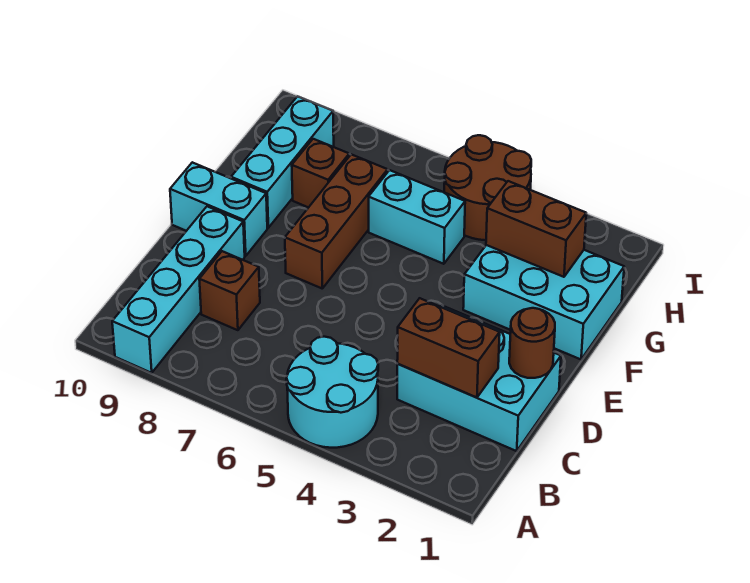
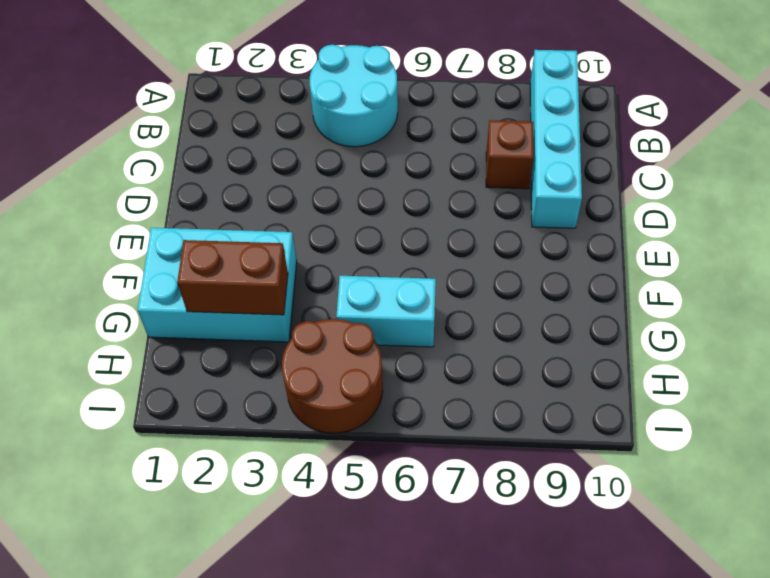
none -> cyan 2x3 brick [397,305,561,451]
none -> brown 1x3 brick [285,154,388,288]
none -> cyan 1x2 brick [170,162,267,256]

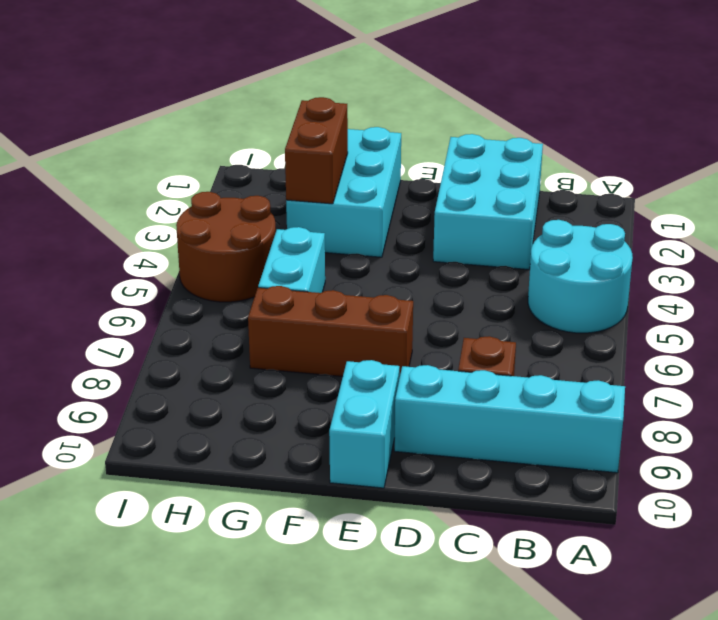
none -> cyan 1x3 brick [231,96,334,228]
none -> brown 1x1 brick [292,139,349,208]
none -> brown 1x2 brick [397,298,500,398]

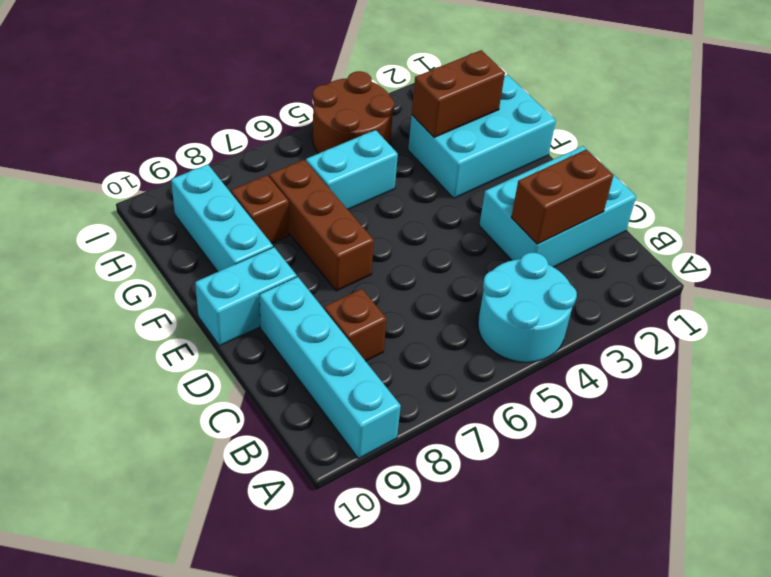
none -> brown 1x1 round brick [509,308,555,378]

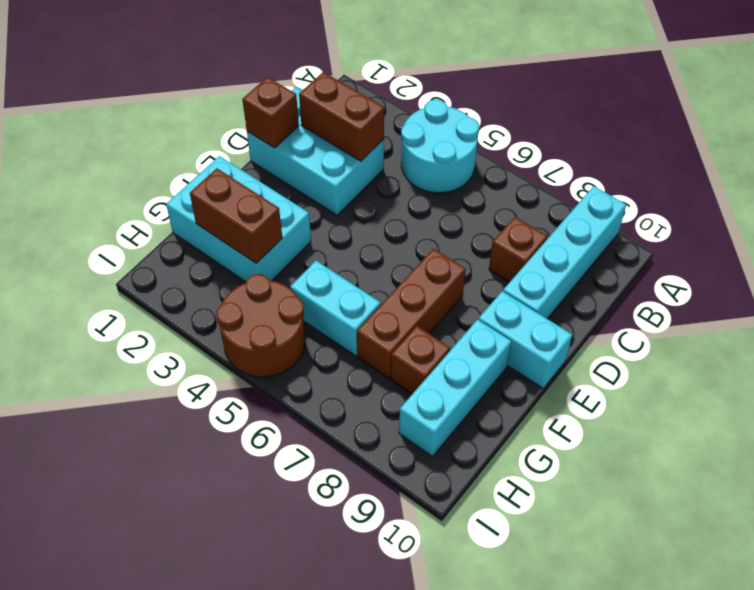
brown 1x1 brick [242,77,299,148] -> brown 1x1 round brick [509,308,555,378]

